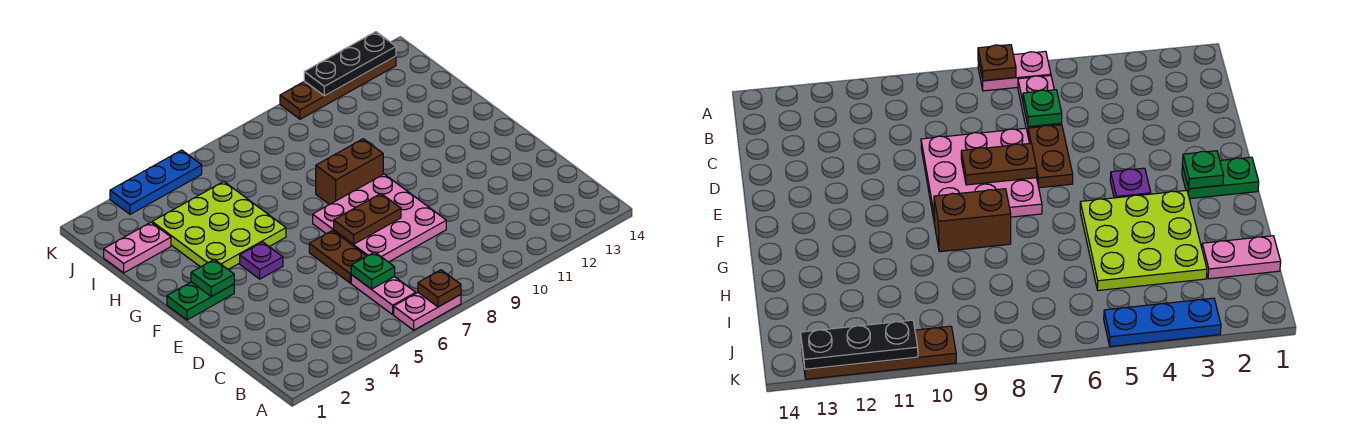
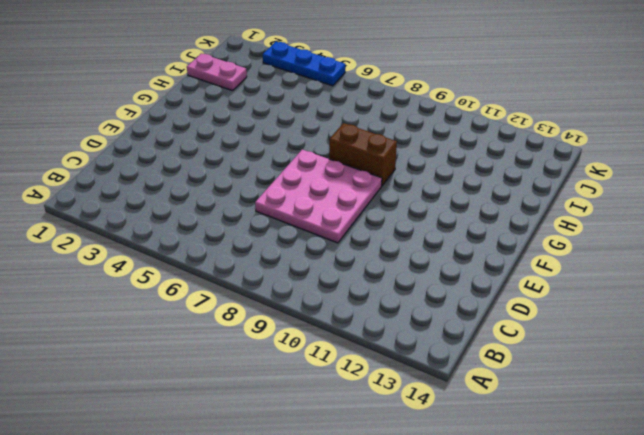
none -> pink 1x2 plate [394,293,461,330]
none -> pink 1x2 plate [351,275,416,314]
none -> brown 1x2 plate [309,231,366,283]

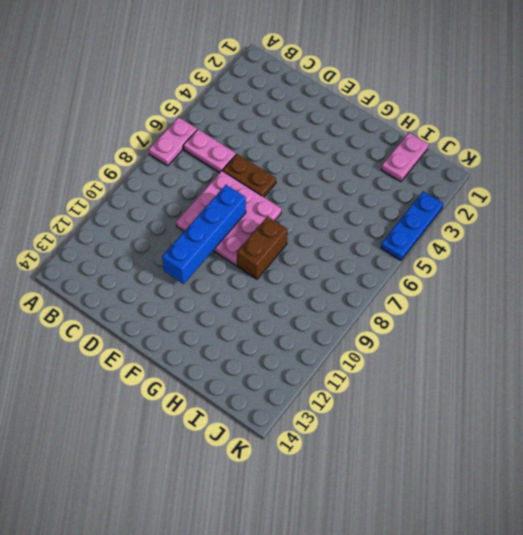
blue 1x4 brick [162,185,246,284] -> brown 1x2 plate [334,194,401,244]
none -> green 1x2 plate [167,282,234,320]
none -> purple 1x1 plate [240,242,283,279]
none -> lime 3x3 plate [152,181,286,269]

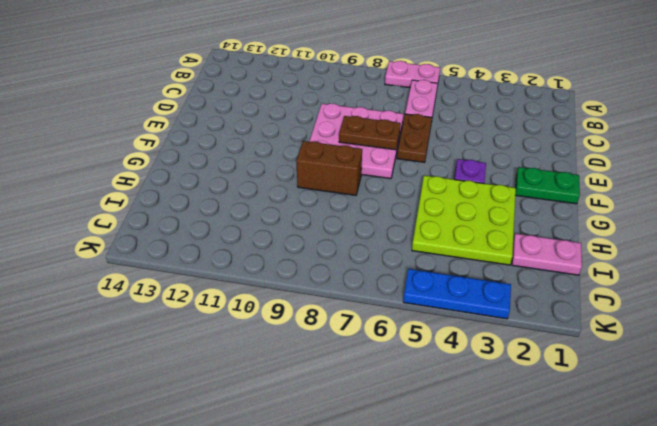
none -> brown 1x4 plate [280,56,396,119]
none -> brown 1x1 plate [418,270,461,307]
none -> green 1x1 plate [351,252,395,289]

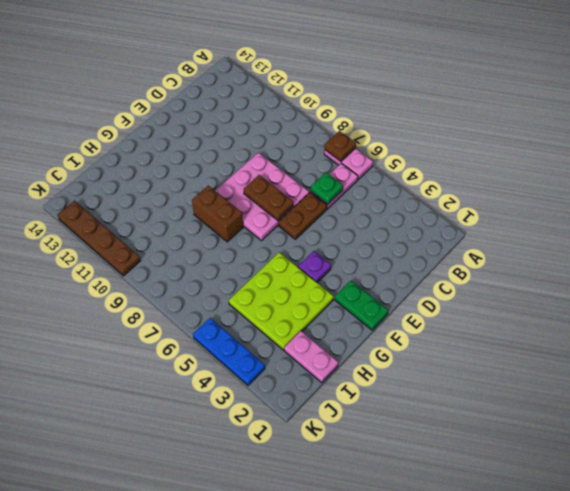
none -> green 1x1 plate [191,259,234,297]
none -> black 1x3 plate [304,32,396,96]

